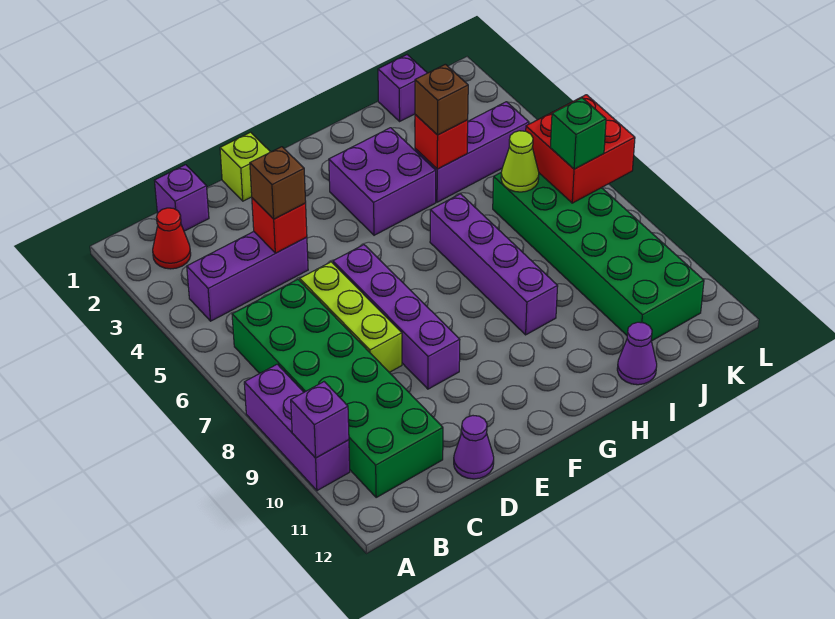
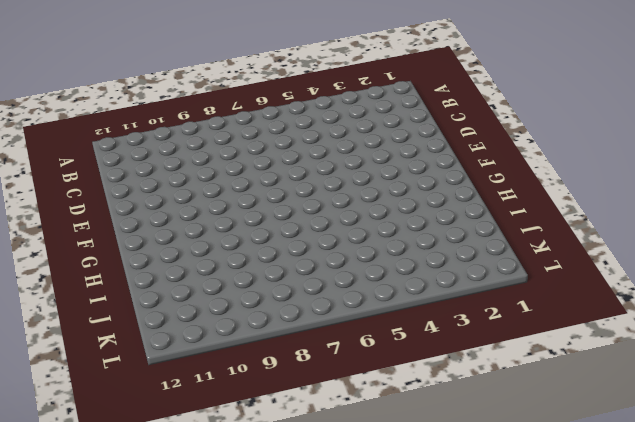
none -> purple 1x3 brick [244,364,350,491]
none -> red 1x1 cone [153,208,191,269]
none -> purple 1x3 brick [187,232,308,321]

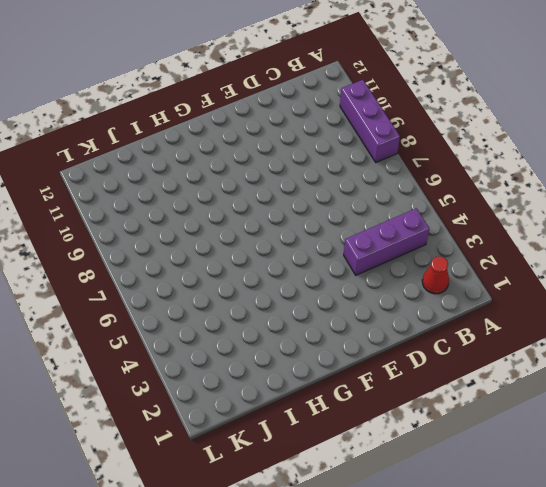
none -> green 2x6 brick [232,279,443,497]
none -> purple 1x1 brick [154,165,209,231]
none -> lime 1x3 brick [300,262,402,372]

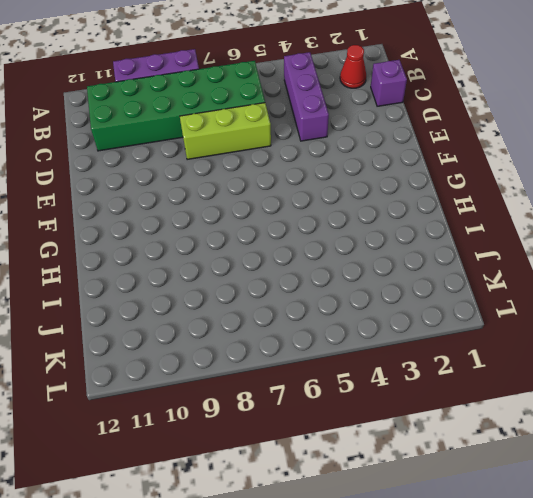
none -> purple 1x1 cone [454,416,494,479]
none -> lime 1x1 brick [220,132,270,201]
none -> purple 1x4 brick [333,245,460,389]

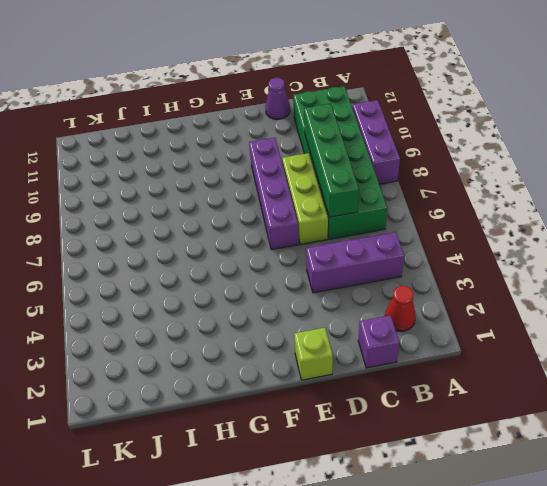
green 1x4 brick [304,104,359,217] -> none
none -> purple 2x2 brick [329,128,436,235]
none -> purple 1x4 brick [430,194,558,335]
none -> purple 1x3 brick [415,102,529,202]

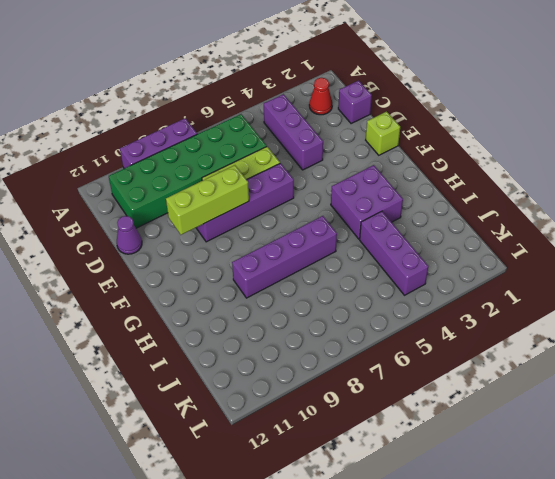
lime 1x3 brick [166,165,249,235] -> none
none -> purple 1x1 cone [617,322,657,385]
none -> purple 1x1 brick [378,55,427,121]
none -> green 2x6 brick [493,173,704,341]

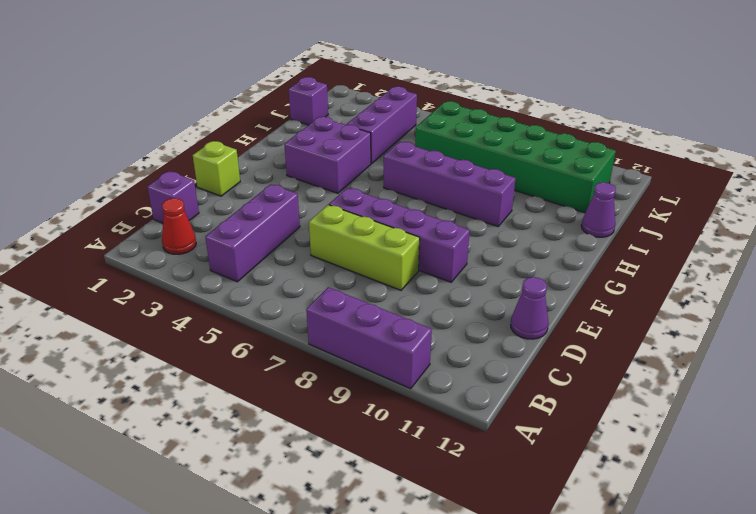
none -> green 2x6 brick [232,279,443,497]
none -> purple 1x1 brick [291,382,349,458]
none -> red 1x1 brick [252,198,307,253]

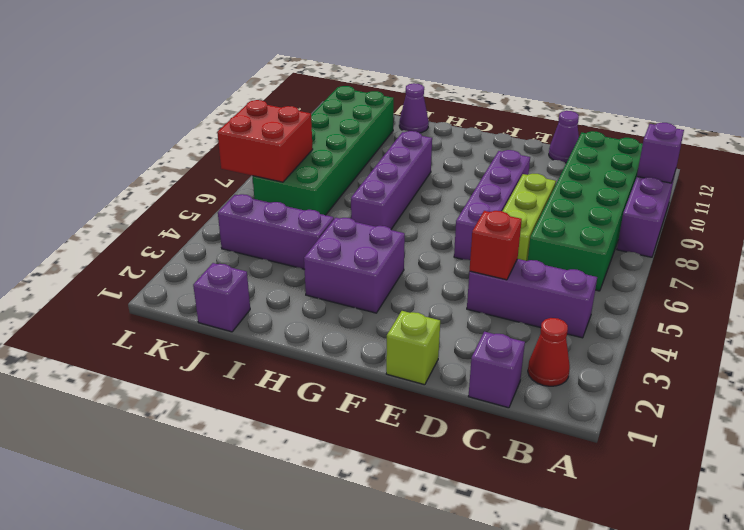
none -> red 1x1 brick [415,115,468,169]
none -> lime 1x1 cone [501,131,539,192]
none -> brown 1x1 brick [250,147,306,219]

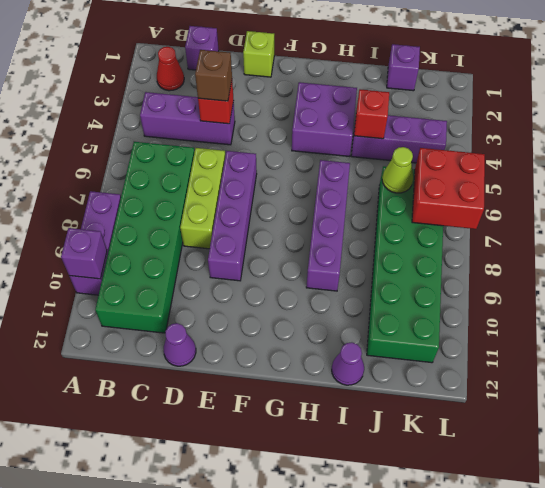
none -> brown 1x1 brick [415,64,468,135]
none -> green 1x1 brick [550,98,606,169]

